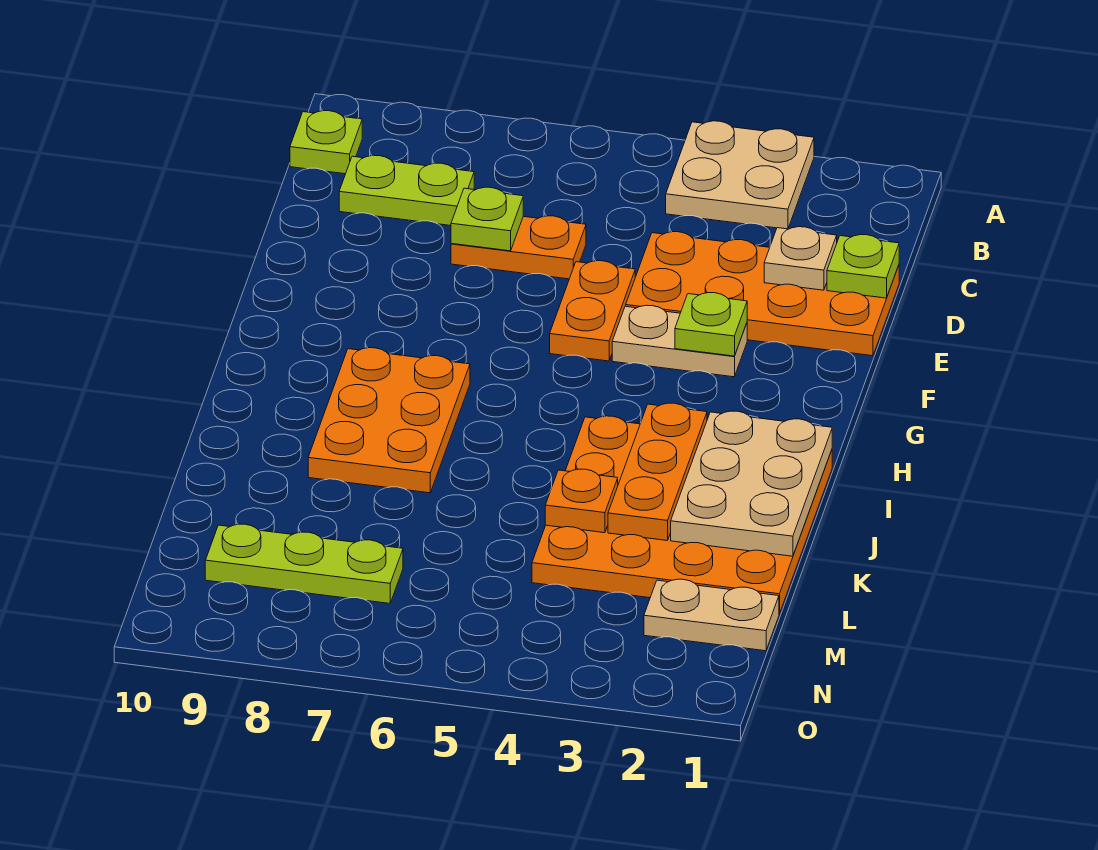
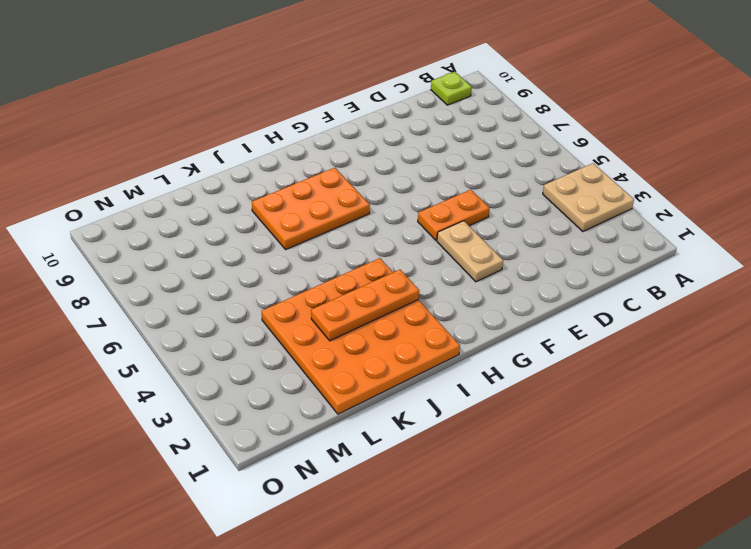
none -> lime 1x2 plate [339,155,474,226]
none -> orange 2x4 plate [626,232,899,356]
none -> orange 1x2 plate [451,216,586,279]

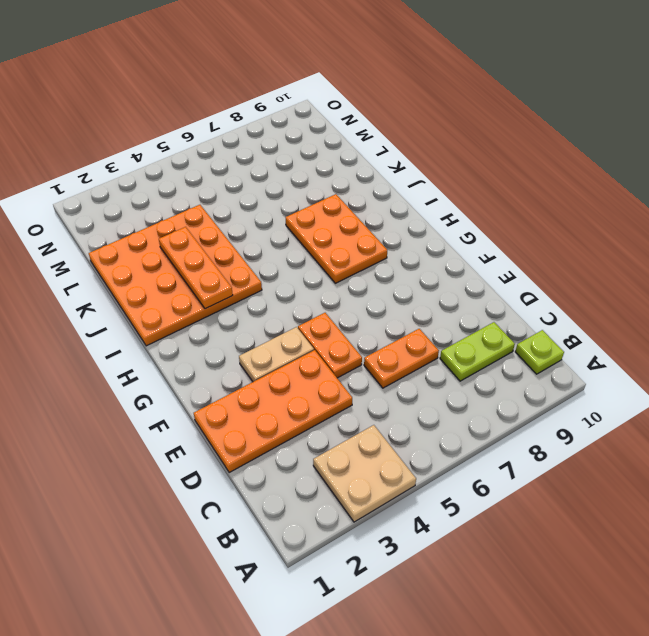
none -> tan 1x2 plate [644,579,779,651]
none -> lime 1x3 plate [205,524,403,603]
none -> lime 1x1 plate [827,235,899,298]

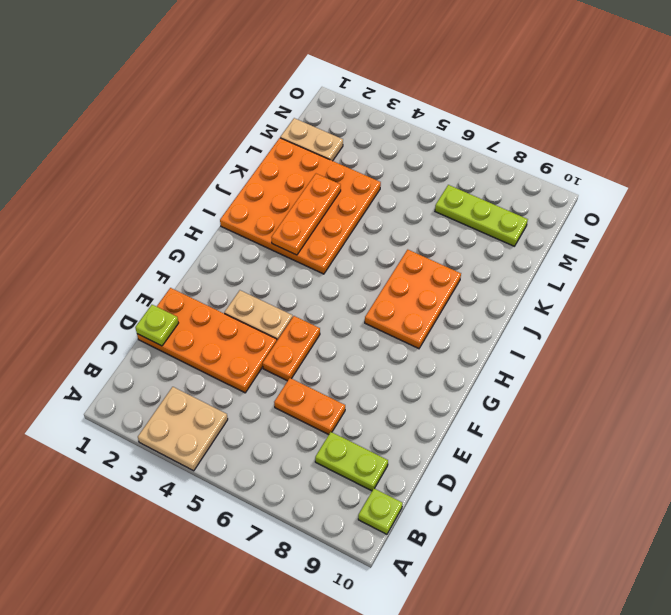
none -> tan 1x1 plate [764,227,837,290]
none -> lime 1x1 plate [451,187,523,251]
none -> lime 1x1 plate [675,293,747,356]

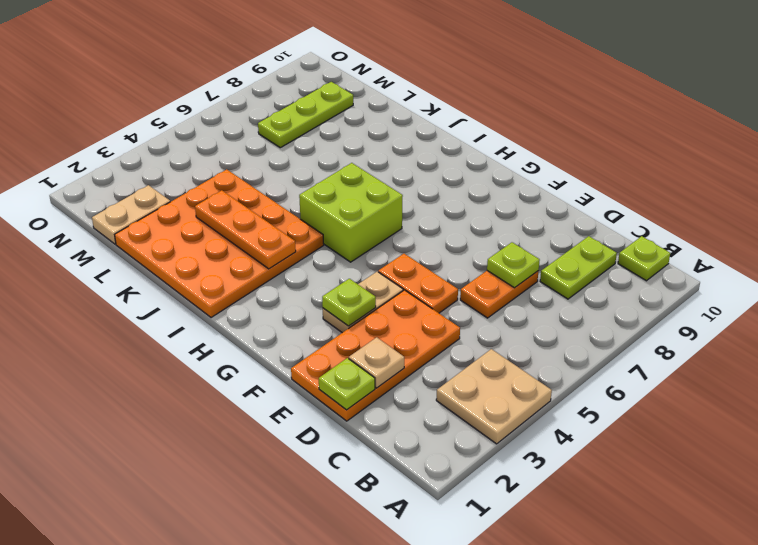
lime 2x2 brick [299,163,403,262] -> none
none -> orange 2x3 plate [308,348,470,493]
none -> tan 2x3 plate [671,411,832,556]
none -> orange 1x1 plate [545,469,618,533]

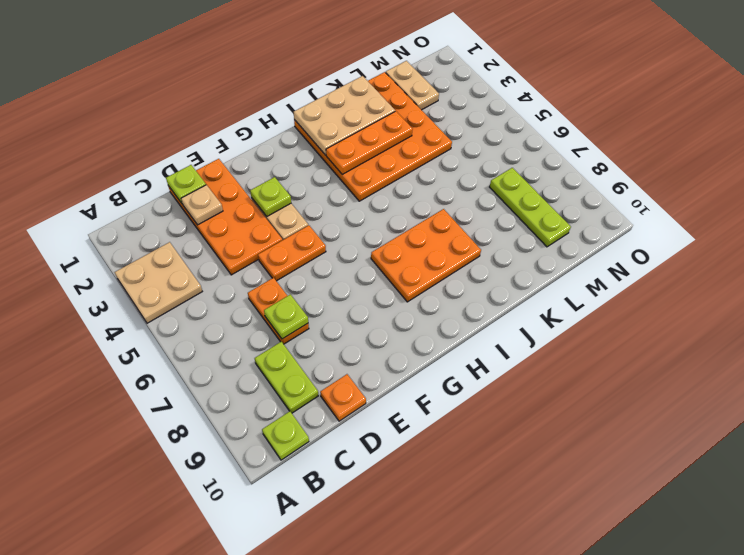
orange 1x1 plate [320,374,366,421] -> orange 1x1 plate moved to [545,469,618,533]

